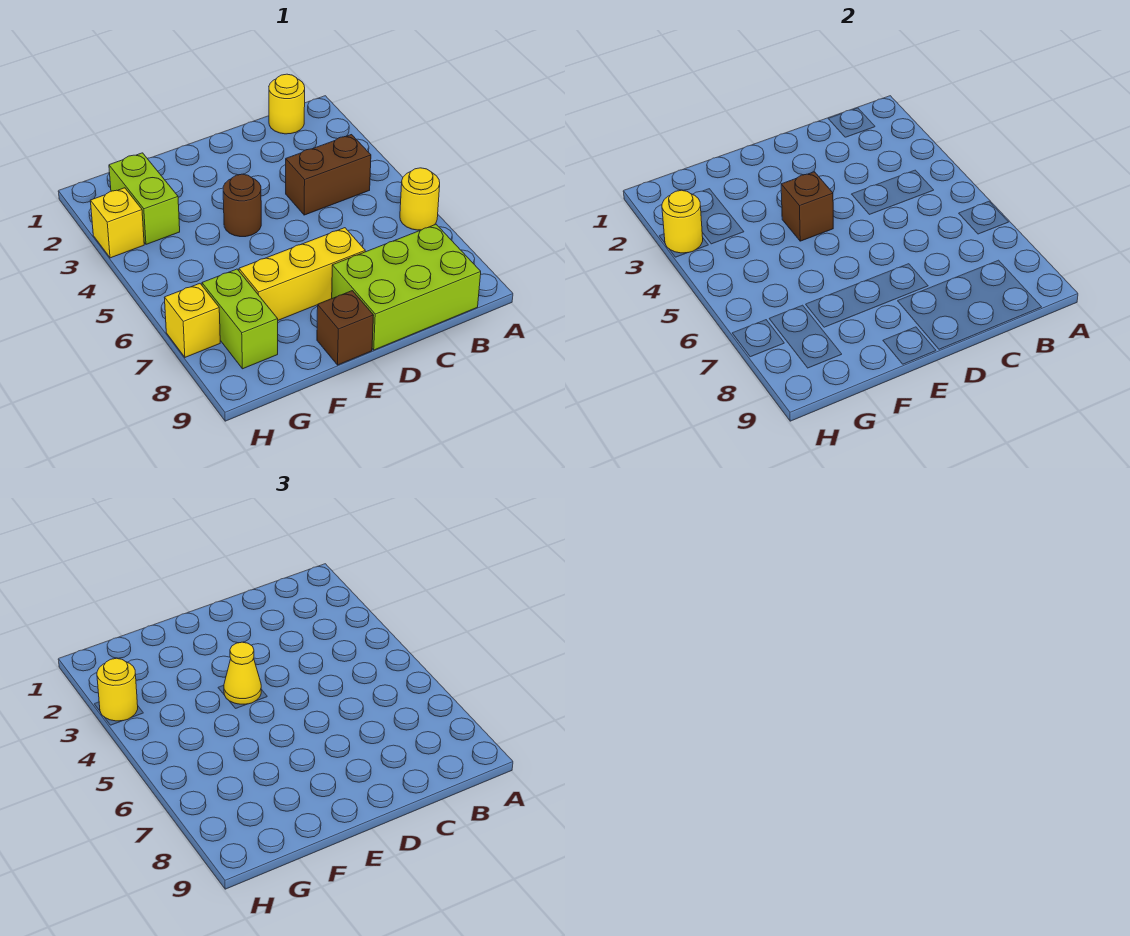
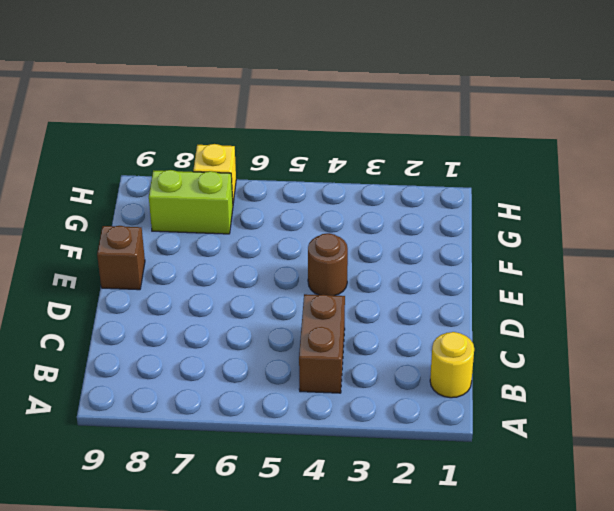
none -> yellow 1x1 round brick [400,168,440,230]
none -> lime 2x3 brick [332,224,481,350]
none -> yellow 1x3 brick [239,228,365,320]

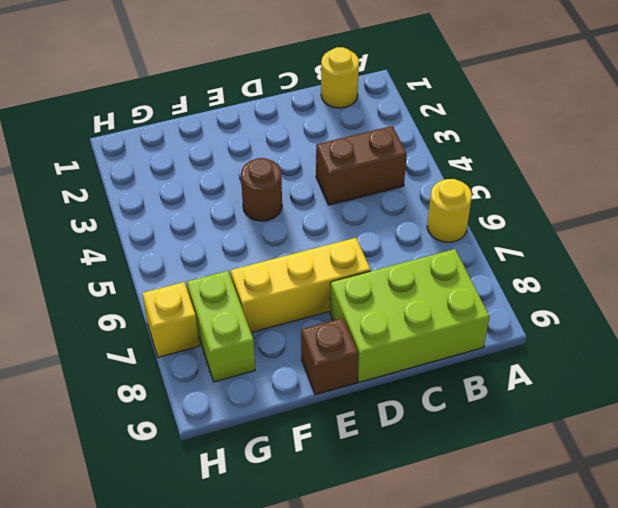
none -> lime 1x2 brick [109,153,180,244]
none -> yellow 1x1 brick [90,188,144,258]
none -> brown 1x1 brick [781,172,833,241]

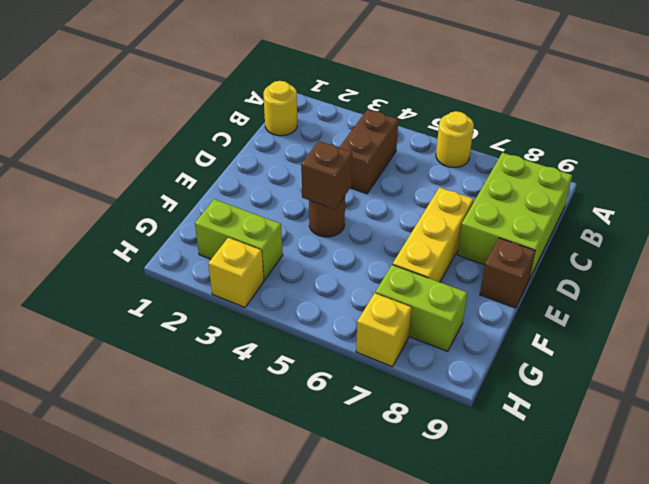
none -> yellow 1x1 round brick [662,190,703,253]
none -> yellow 1x1 cone [224,642,261,704]
none -> yellow 1x1 round brick [97,658,138,721]

